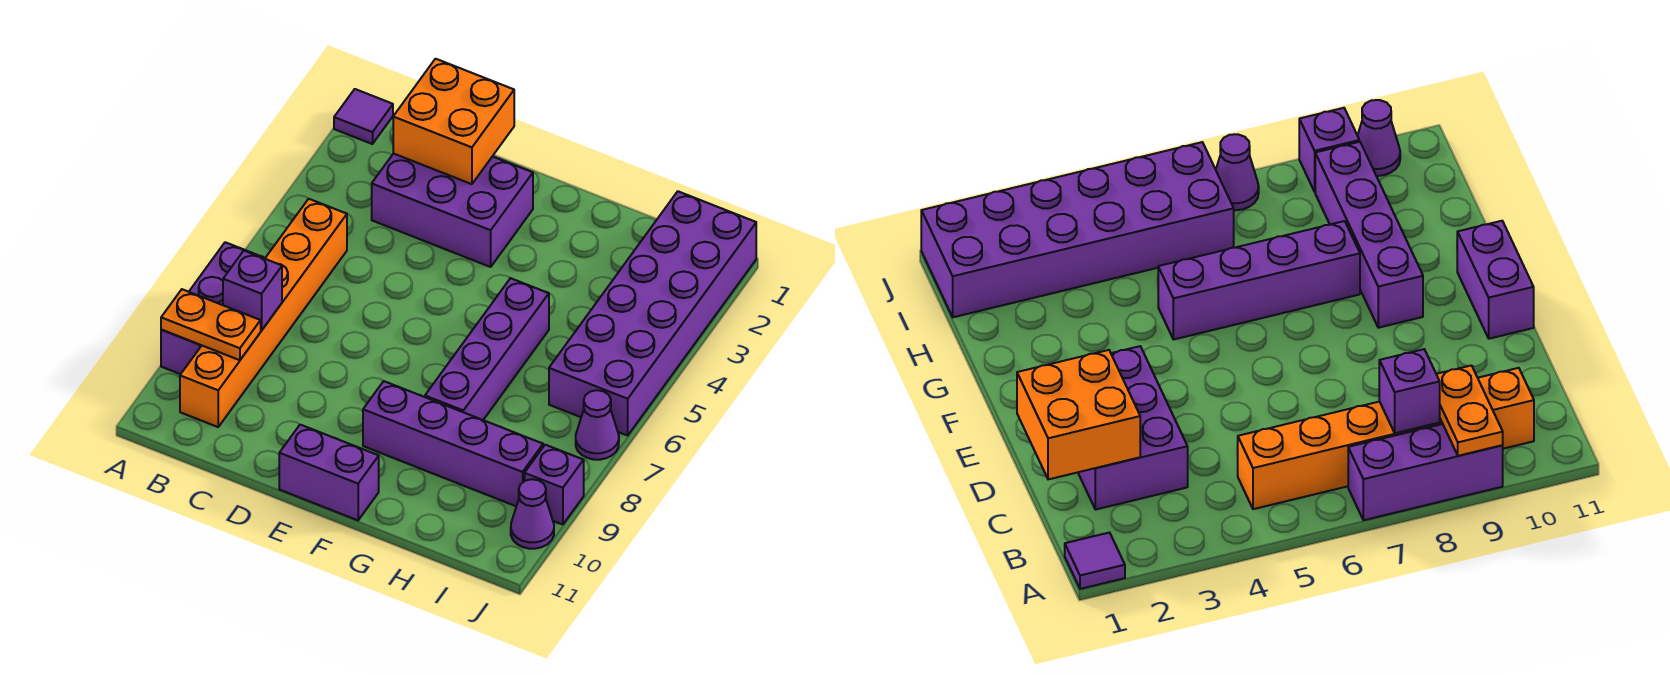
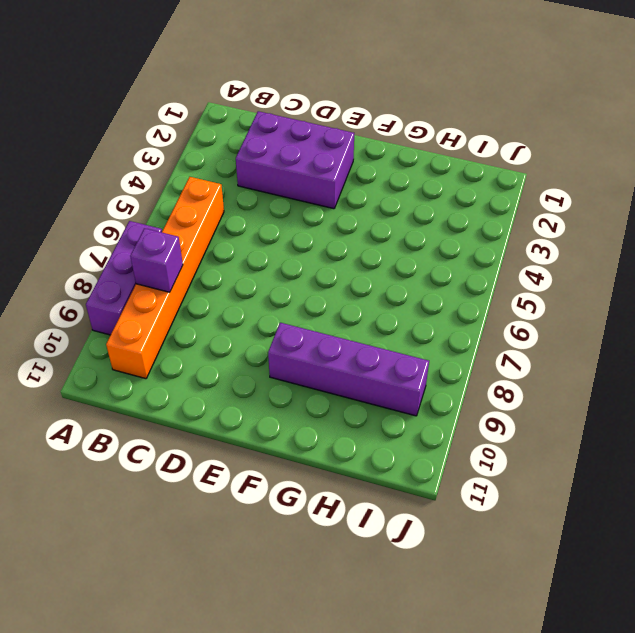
none -> purple 1x1 tile [334,89,393,144]
none -> purple 1x2 brick [279,425,379,520]
none -> purple 1x4 brick [425,278,549,420]

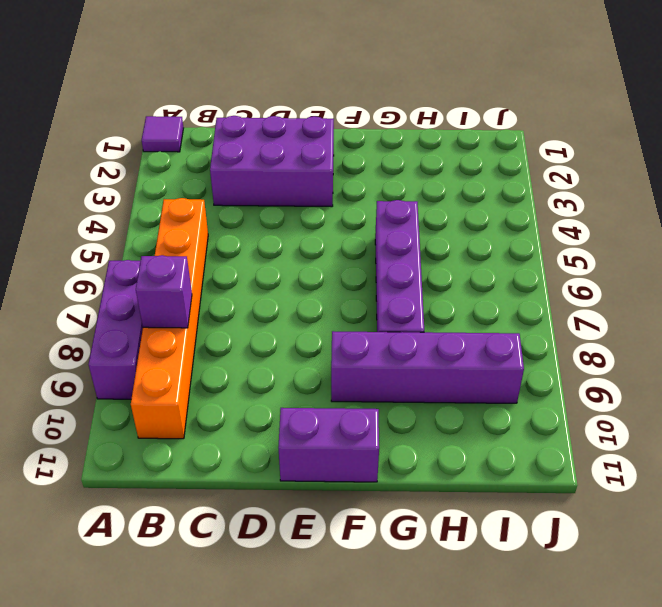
none -> purple 2x6 brick [549,191,756,435]
none -> purple 1x1 cone [576,390,619,460]
none -> purple 1x1 brick [525,445,584,525]

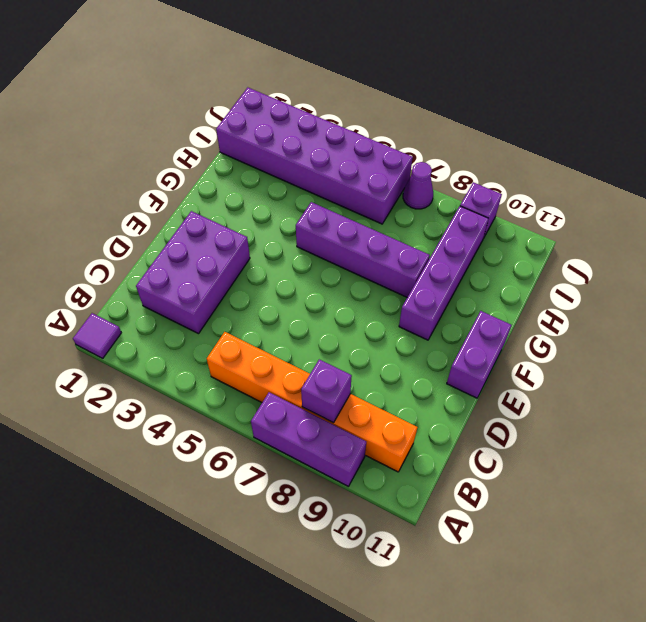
none -> purple 1x1 cone [511,479,554,549]
none -> orange 1x2 plate [161,289,261,360]
none -> orange 2x2 brick [393,59,514,184]

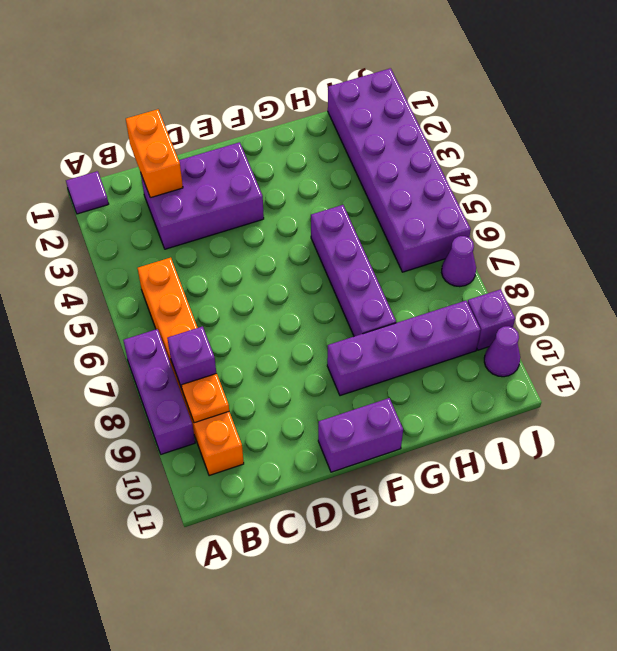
orange 1x1 plate [182,373,229,423] -> orange 1x2 plate [161,289,261,360]
orange 1x2 brick [126,109,183,198] -> orange 2x2 brick [393,59,514,184]

